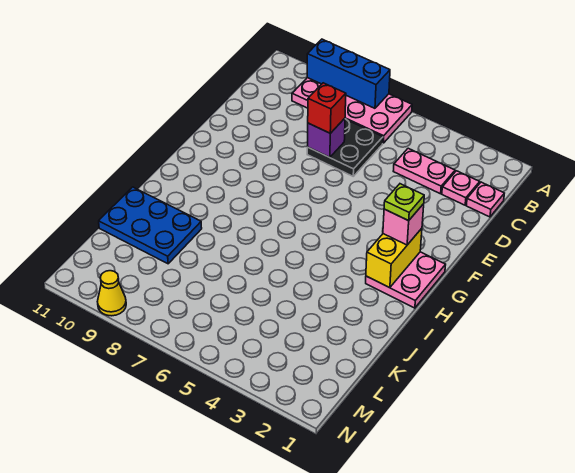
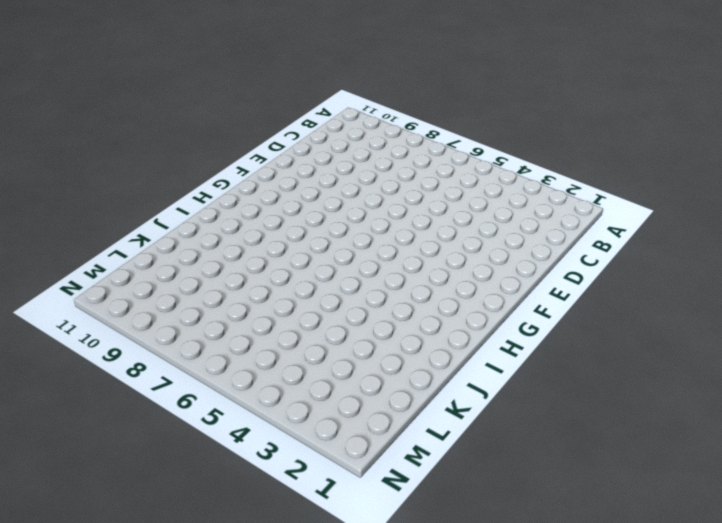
none -> pink 2x4 plate [292,78,412,143]
none -> pink 1x1 plate [466,182,504,217]
none -> pink 1x1 plate [442,171,480,205]

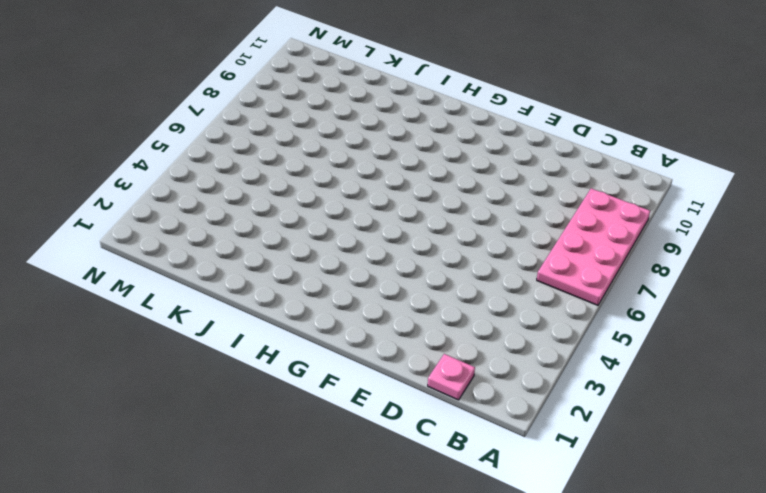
none -> pink 1x1 plate [442,171,480,205]
none -> pink 1x2 plate [393,148,455,194]
none -> black 2x2 plate [307,119,383,176]

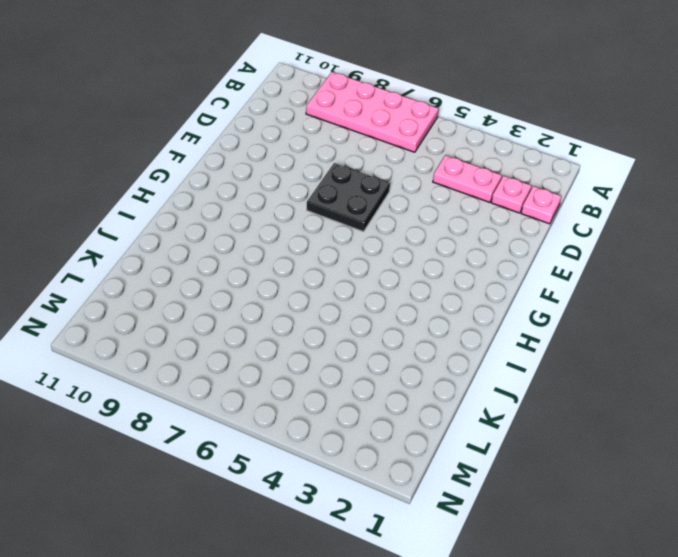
black 2x2 plate [307,163,390,232] -> black 2x2 plate moved to [307,119,383,176]
none -> pink 2x2 plate [366,252,446,308]
none -> blue 2x3 plate [99,187,202,264]
none -> yellow 1x1 cone [97,271,126,316]

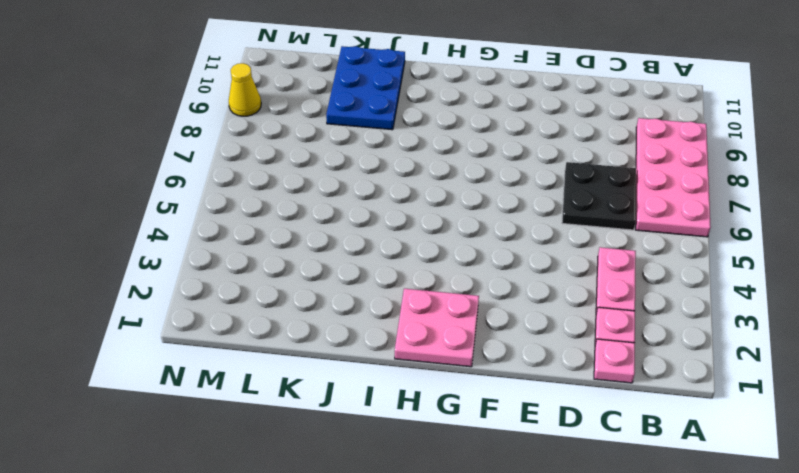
none -> blue 1x3 brick [307,39,390,108]
none -> purple 1x1 brick [308,118,345,157]
none -> yellow 1x2 brick [366,228,422,288]

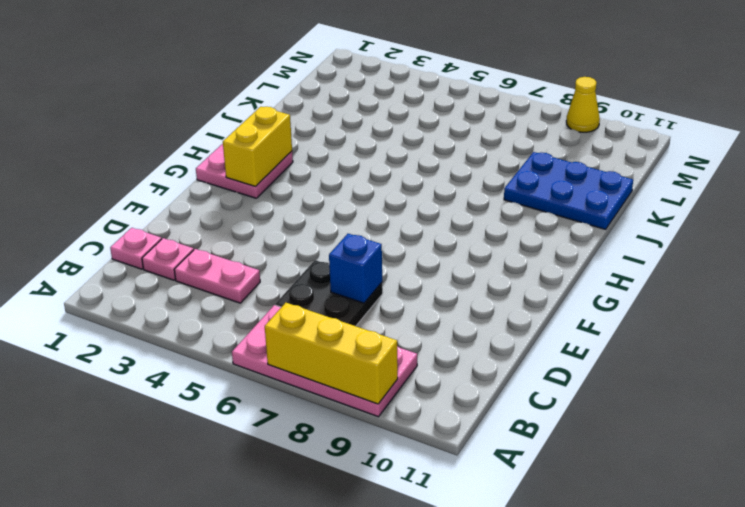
yellow 1x3 brick [265,303,398,404] -> blue 1x3 brick [307,39,390,108]
blue 1x1 brick [329,234,382,303] -> purple 1x1 brick [308,118,345,157]
none -> red 1x1 brick [308,83,346,133]
none -> pink 1x1 brick [383,204,424,245]
none -> lime 1x1 plate [384,184,424,221]

